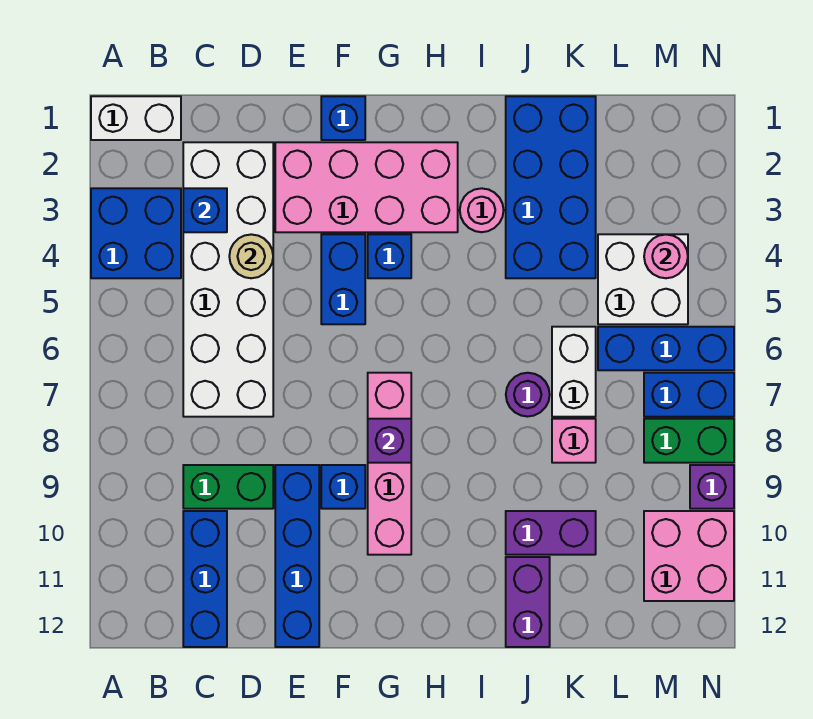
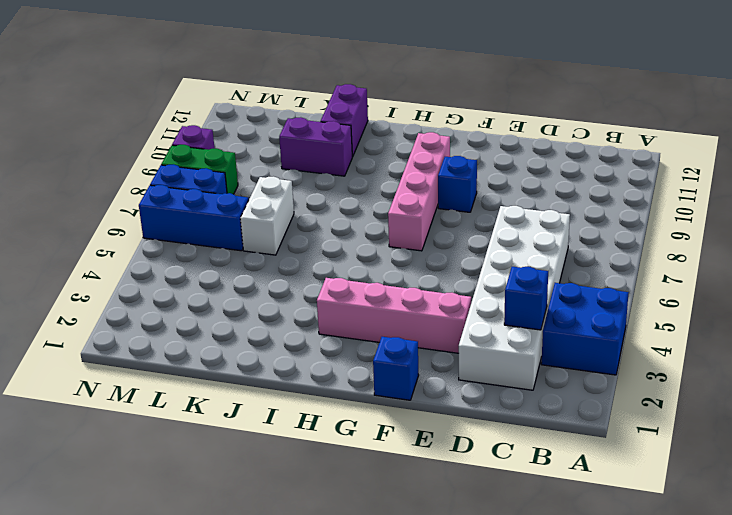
pink 1x4 brick [317,278,471,353] -> pink 2x4 brick [275,142,458,232]
none -> white 1x2 brick [91,96,181,140]
none -> green 1x2 brick [183,465,273,509]
none -> blue 1x3 brick [183,511,227,647]

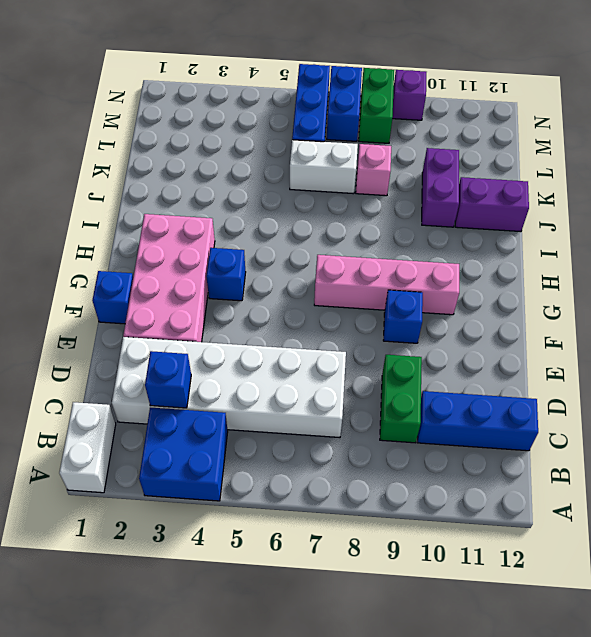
none -> blue 1x4 brick [275,465,319,647]
none -> blue 1x2 brick [321,234,365,324]
none -> pink 1x1 round brick [460,188,504,232]

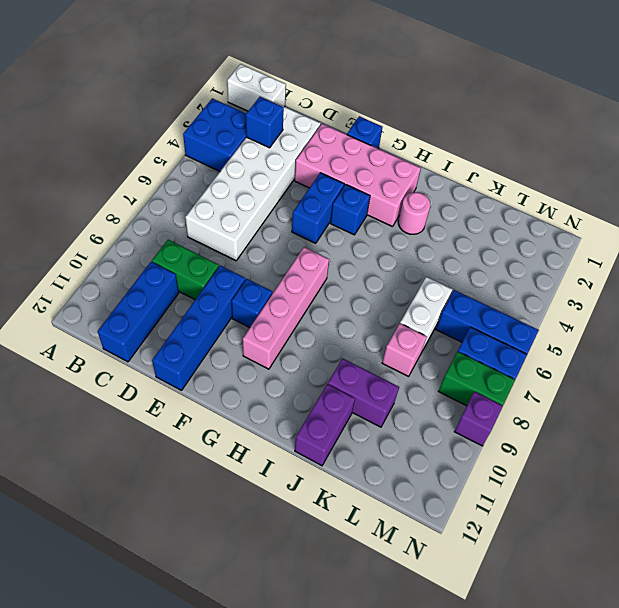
none -> blue 2x4 brick [506,96,596,278]
none -> purple 1x1 round brick [506,373,550,417]
none -> white 2x2 brick [598,234,688,324]

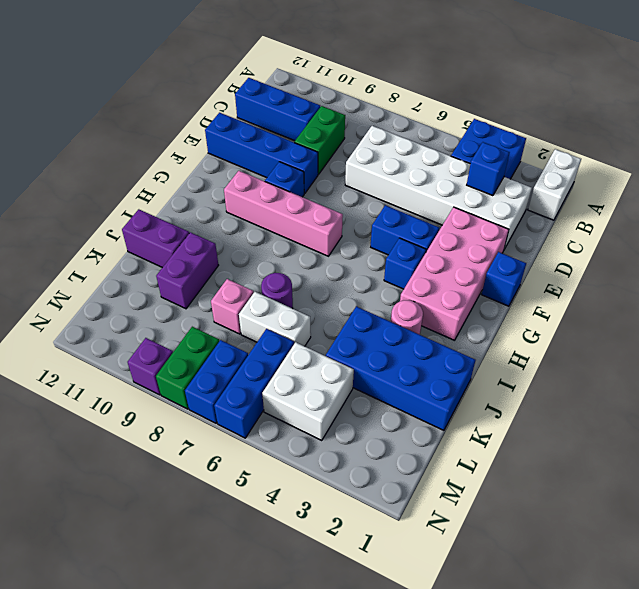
none -> pink 2x2 brick [644,511,734,601]
none -> tan 1x1 round brick [229,234,273,278]
none -> purple 1x1 brick [368,419,411,463]

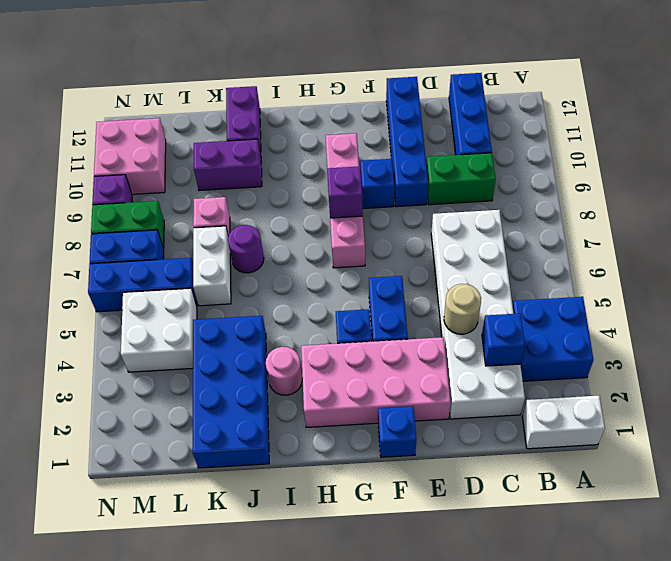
none -> pink 1x1 round brick [644,234,688,278]

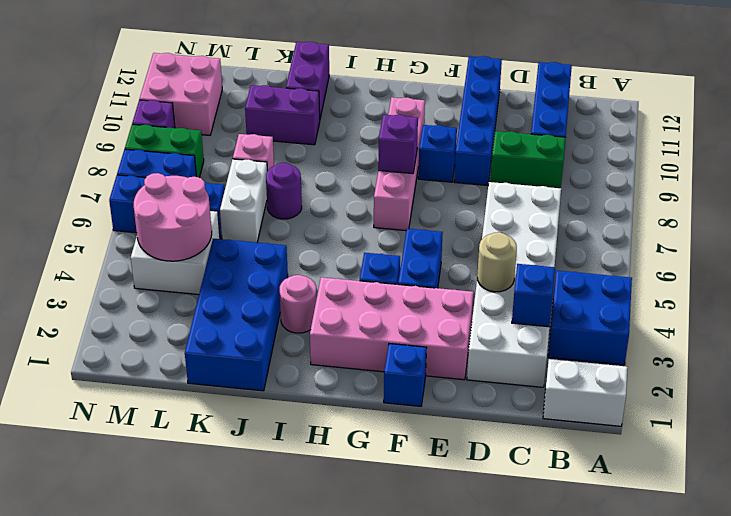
pink 2x2 round brick [134,173,212,261] -> pink 1x1 round brick [644,234,688,278]

